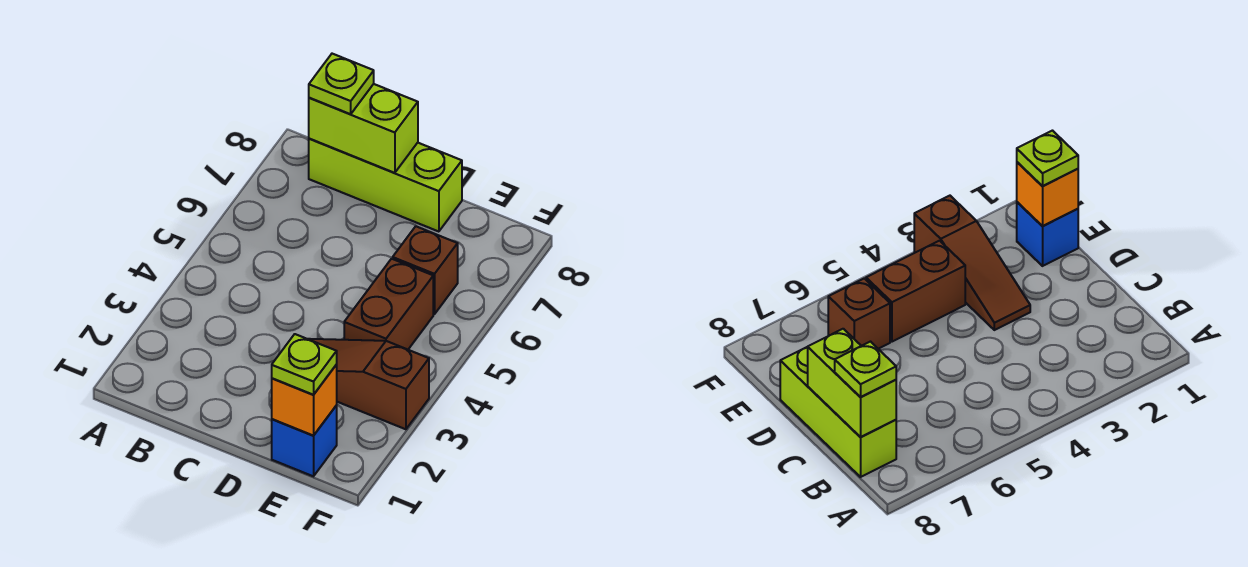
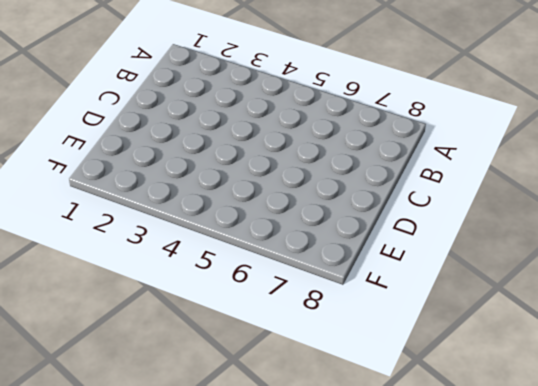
none -> lime 1x3 brick [309,139,462,232]
none -> brown 1x3 slope [309,339,429,429]

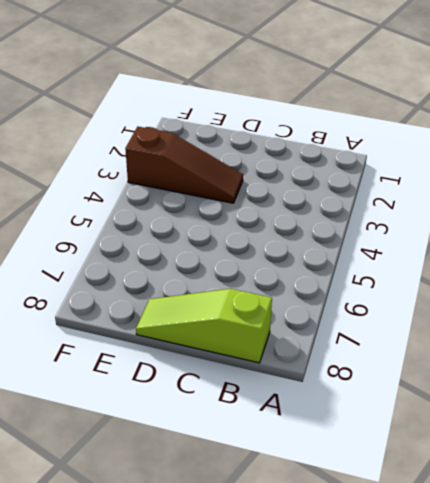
lime 1x3 slope [136,289,272,363] -> lime 1x3 brick [309,139,462,232]
none -> blue 1x1 brick [272,406,337,476]
none -> brown 1x2 brick [344,259,433,349]

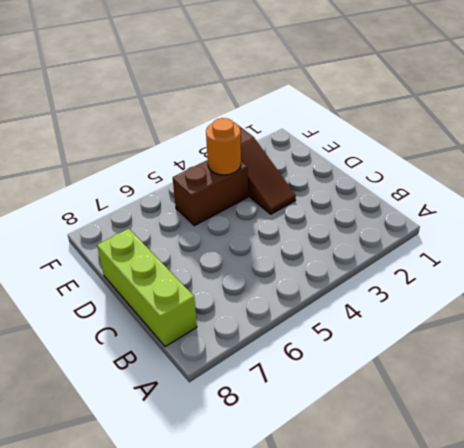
orange 1x1 round brick [206,118,241,175] -> none
none -> blue 1x1 brick [272,406,337,476]
none -> brown 1x1 brick [393,226,458,314]

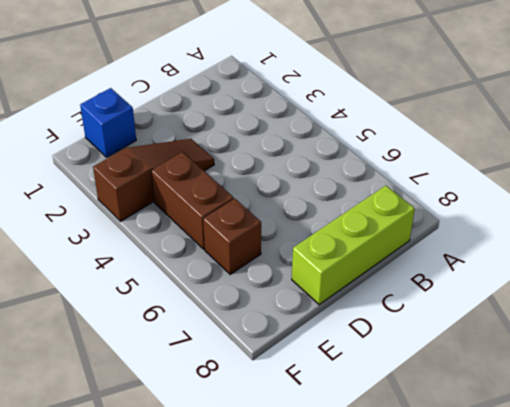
none -> lime 1x2 brick [309,84,418,173]
none -> orange 1x1 brick [272,365,337,436]

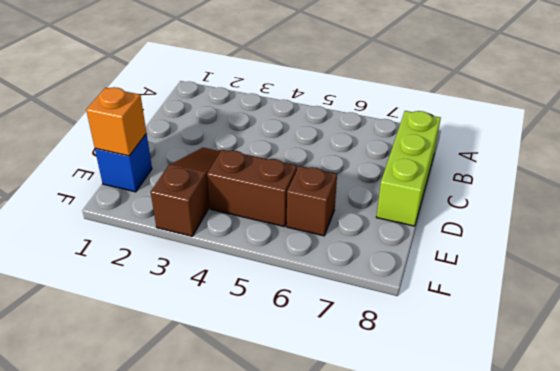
none -> lime 1x2 brick [309,84,418,173]
none -> lime 1x1 plate [309,54,374,114]

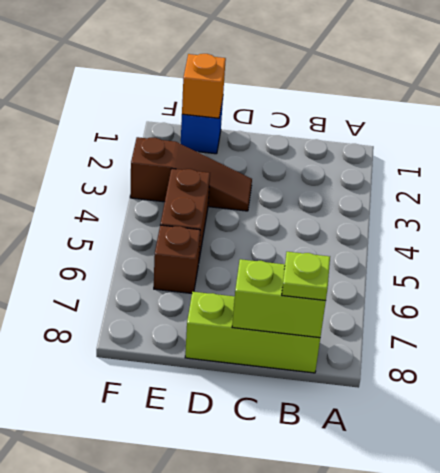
none -> lime 1x1 plate [272,334,337,395]

